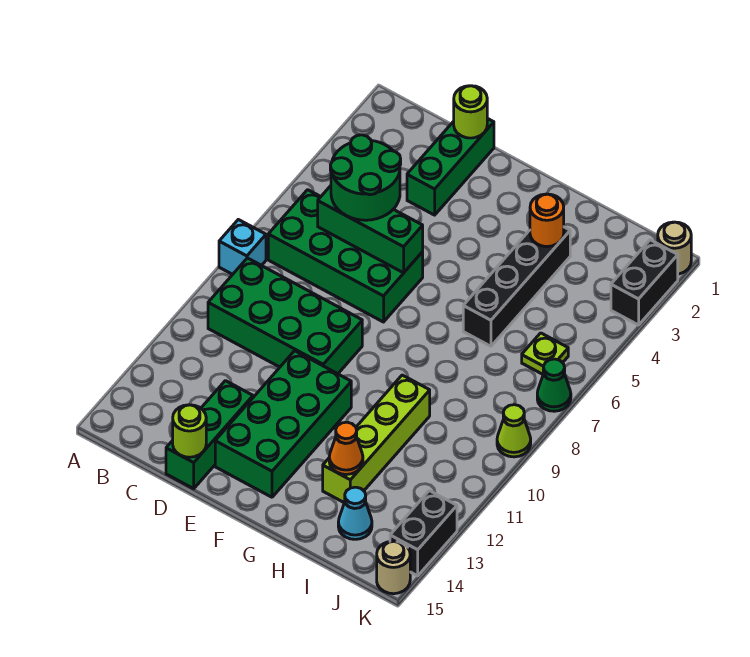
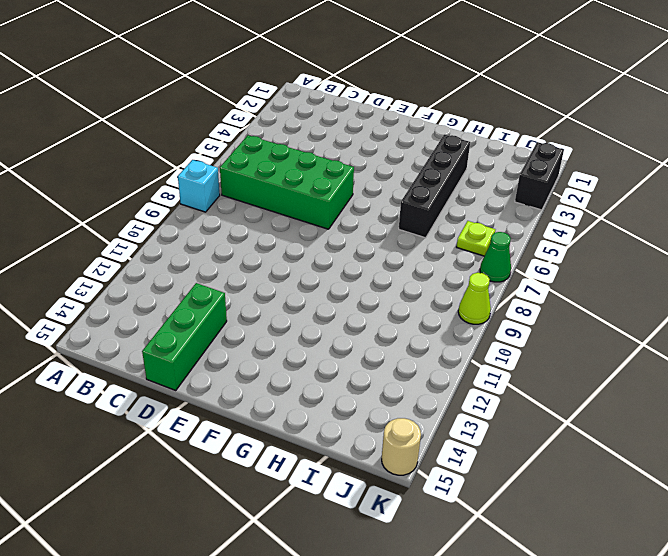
none -> green 2x4 brick [208,258,362,374]
none -> green 1x3 brick [407,118,494,215]
none -> green 2x4 brick [215,351,351,497]

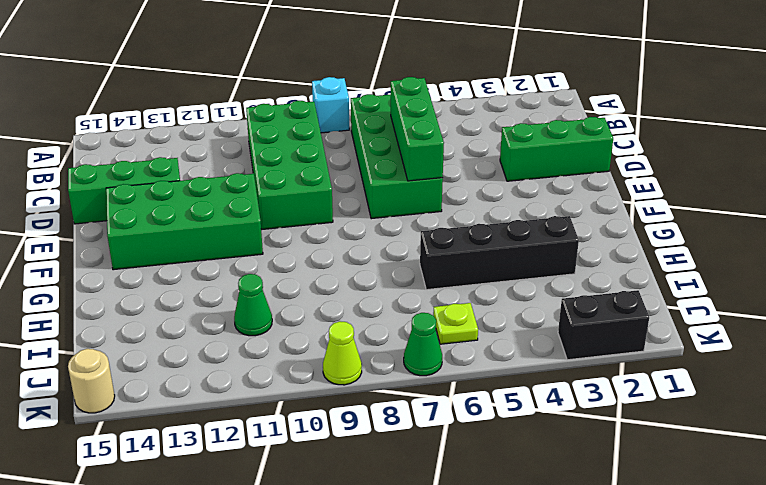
green 1x1 cone [234,274,272,336] -> none
none -> lime 1x4 brick [323,375,430,503]
none -> cyan 1x1 cone [338,487,372,539]
none -> tan 1x1 round brick [658,222,691,274]

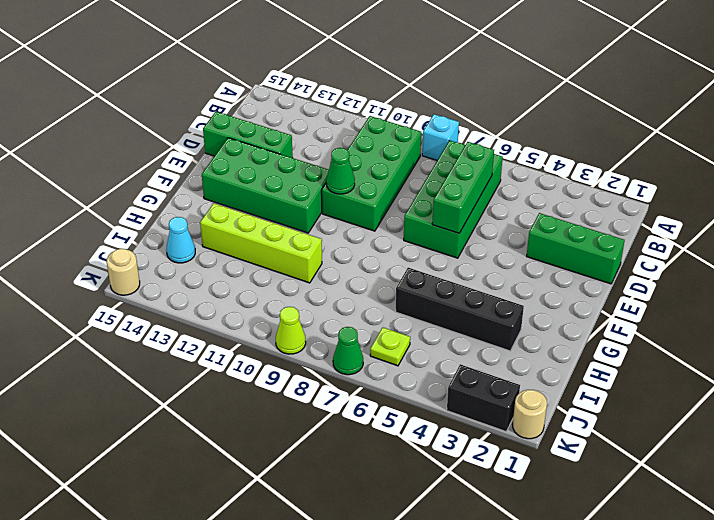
green 1x1 cone [326,148,355,194] -> none
none -> black 1x2 brick [390,491,457,576]
none -> lime 1x1 round brick [454,86,487,138]
none -> lime 1x1 round brick [173,405,206,457]

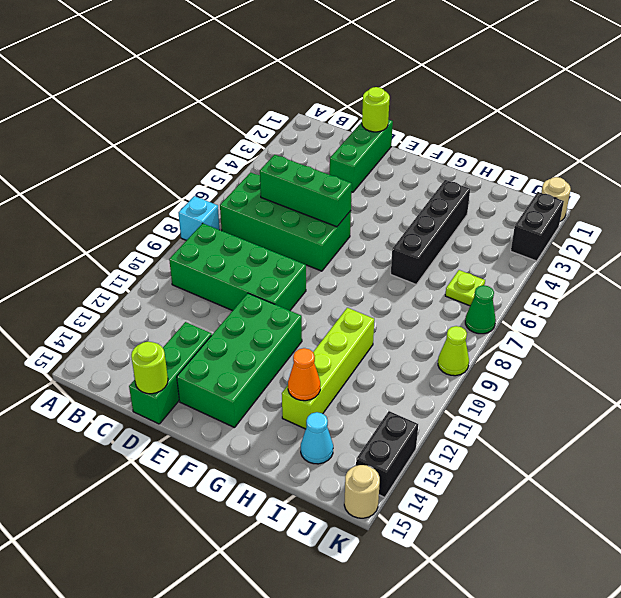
none -> orange 1x1 round brick [530,194,564,247]
none -> green 2x2 round brick [330,135,401,220]

